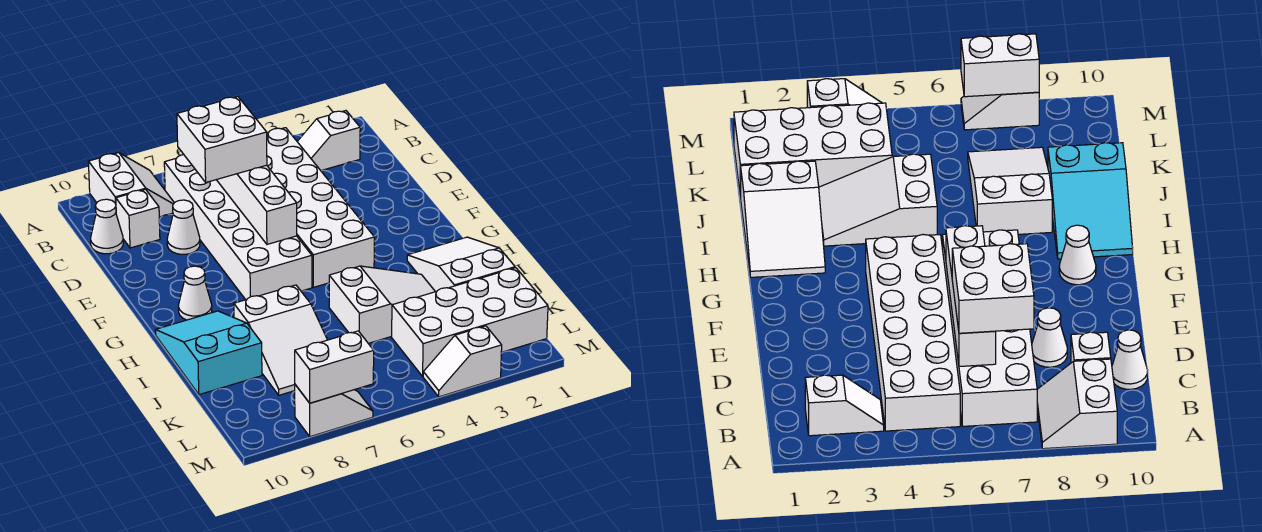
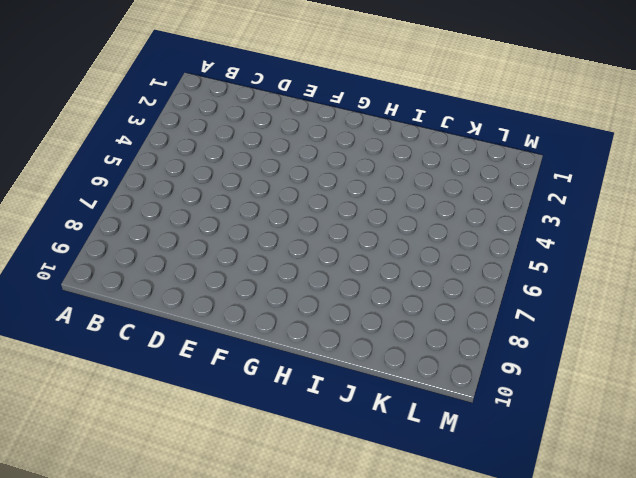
none -> white 2x2 slope [88,153,174,217]
none -> white 1x2 slope [297,111,360,171]
none -> white 2x6 brick [267,128,374,287]

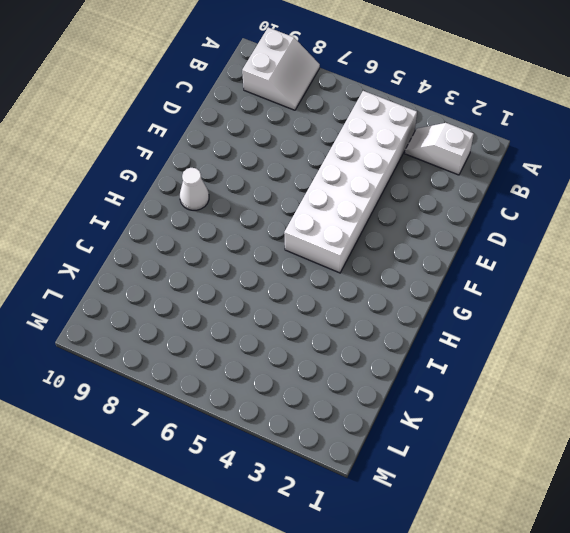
none -> white 2x6 brick [164,155,312,300]
none -> white 1x1 brick [116,189,160,248]
none -> white 1x1 cone [91,199,123,254]

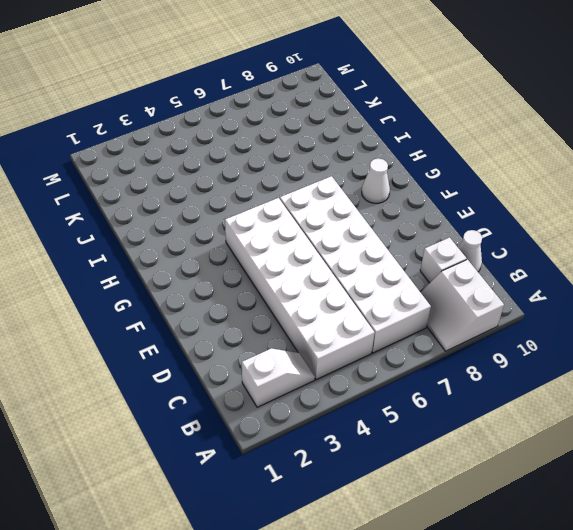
none -> white 1x1 cone [167,200,200,254]
none -> white 2x3 slope [407,237,515,292]
none -> cyan 2x3 slope [155,311,262,395]

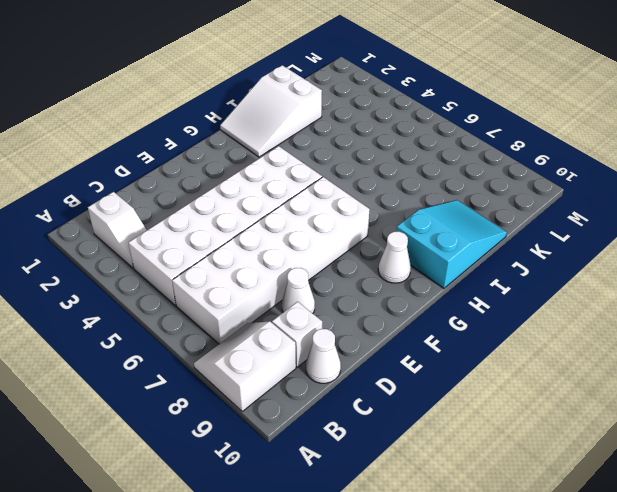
cyan 2x3 slope [396,200,507,288] -> cyan 2x3 slope turned to [155,311,262,395]
none -> white 2x3 slope [329,266,435,343]
none -> white 2x3 slope [234,285,327,395]
none -> white 2x4 brick [392,268,548,376]

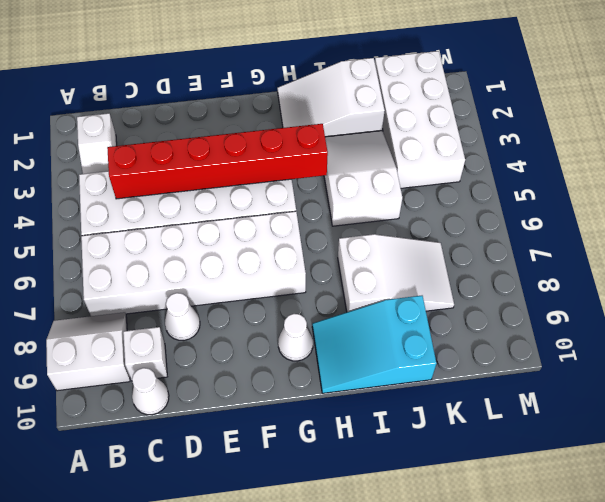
red 1x6 brick [107,124,328,199] -> none
none -> white 1x2 slope [423,326,502,397]
none -> white 1x2 slope [295,385,373,437]
none -> white 1x4 brick [217,165,297,244]

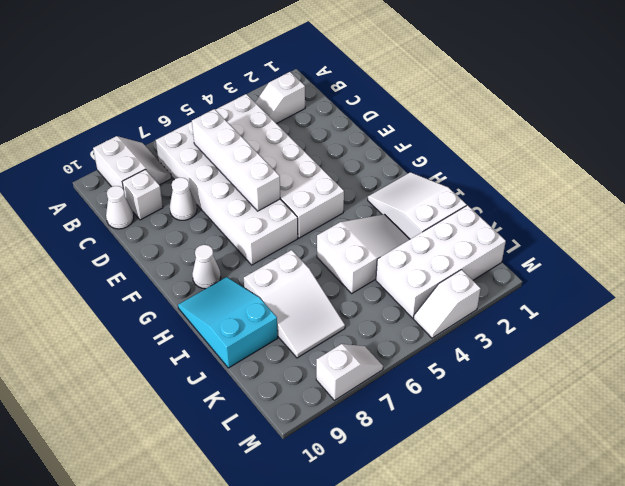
none -> white 1x2 brick [295,331,374,403]
none -> white 2x2 brick [177,97,267,182]

